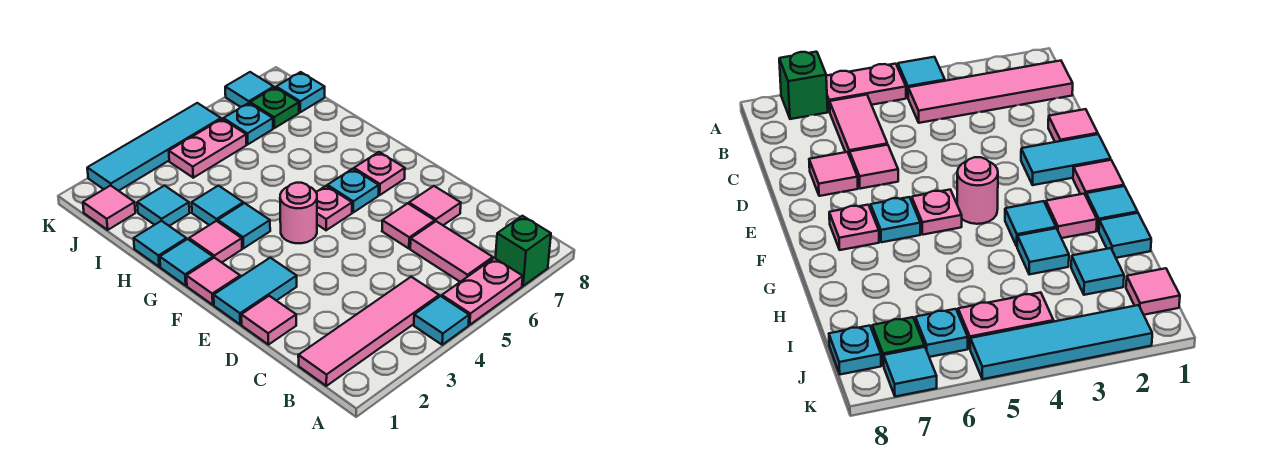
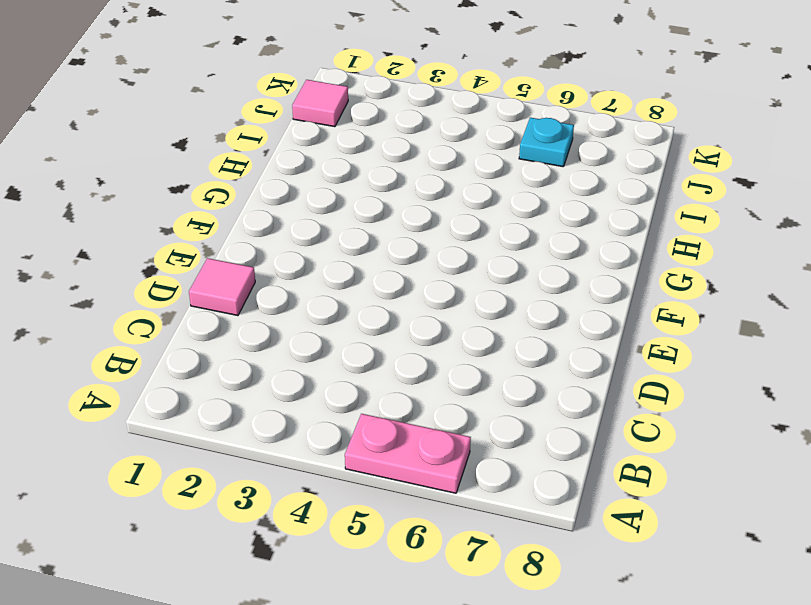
none -> cyan 1x1 tile [414,296,469,345]
none -> green 1x1 brick [495,216,551,286]
none -> pink 1x4 tile [298,277,439,386]

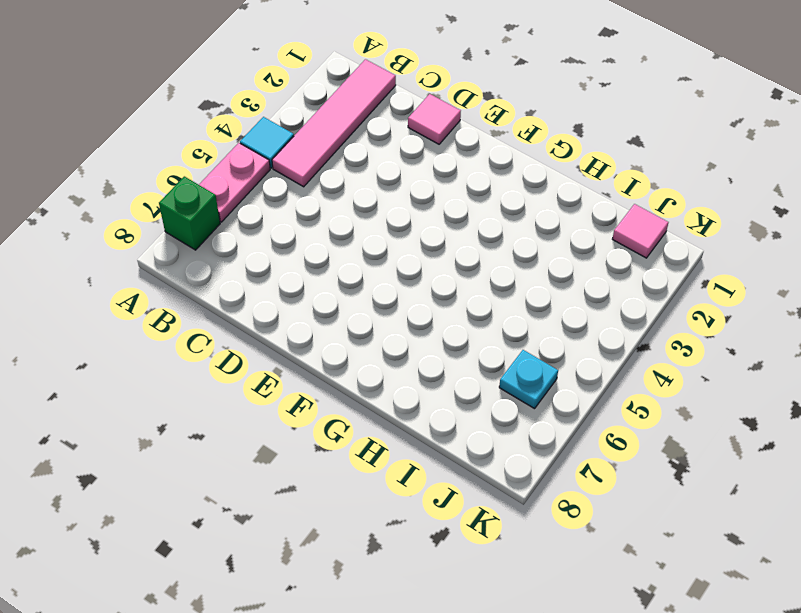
none -> pink 1x2 tile [410,221,493,282]
none -> pink 1x1 tile [382,203,435,249]
none -> pink 1x1 tile [409,186,461,225]

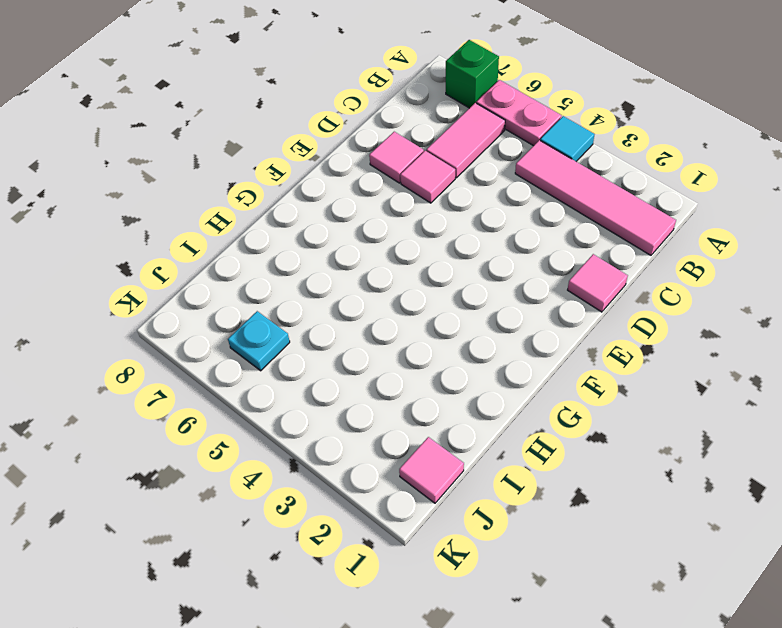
none -> cyan 1x2 tile [214,258,297,324]
none -> pink 1x1 tile [186,258,240,305]
none -> pink 1x1 round brick [280,183,317,243]

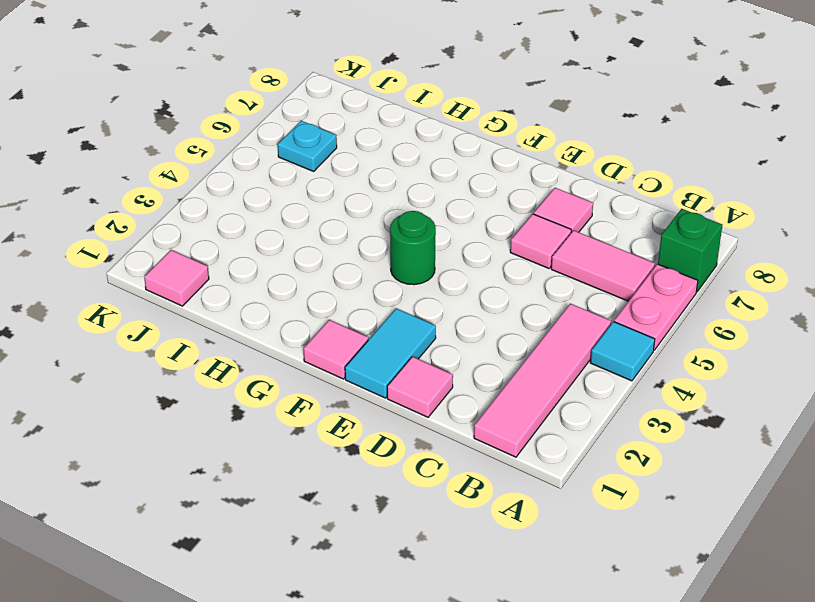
green 1x1 round brick [390,211,436,285] -> pink 1x1 round brick [280,183,317,243]
none -> pink 1x1 plate [316,186,352,230]
none -> cyan 1x1 plate [327,169,379,212]
none -> pink 1x1 plate [354,152,405,195]

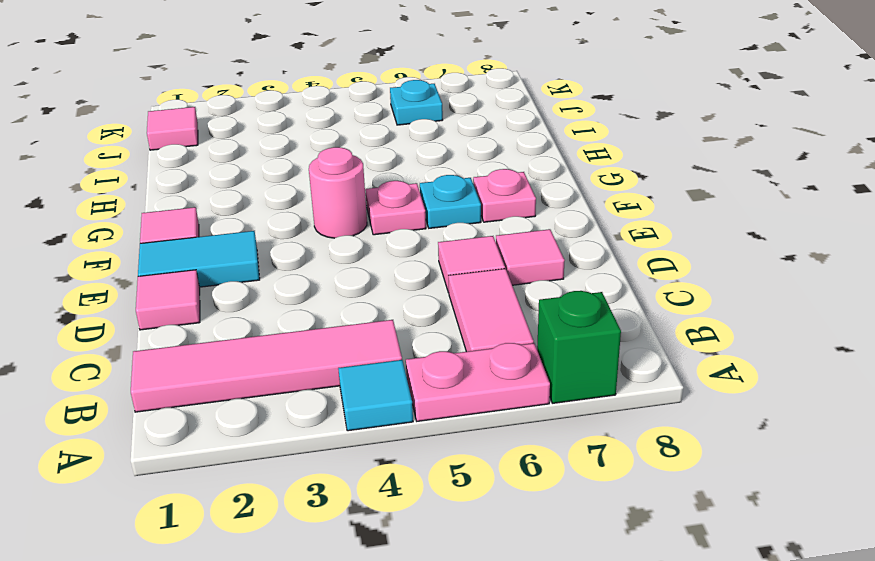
none -> cyan 1x1 tile [160,239,213,285]
none -> pink 1x1 tile [189,221,242,262]
none -> cyan 1x1 tile [218,203,270,248]

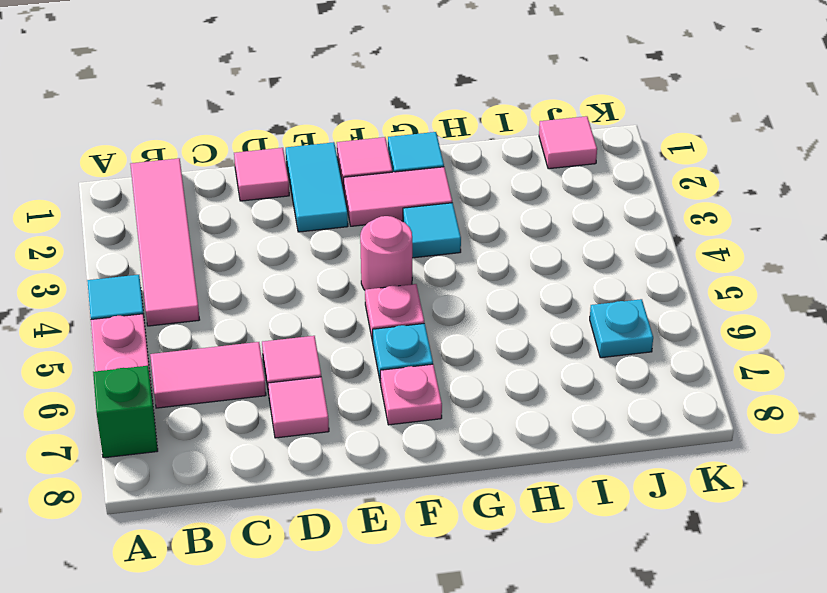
pink 1x2 tile [344,167,452,226] -> pink 1x1 tile [189,221,242,262]
none -> cyan 1x1 tile [134,221,186,267]
none -> cyan 1x1 tile [192,186,243,225]
none -> cyan 1x1 tile [137,186,189,226]

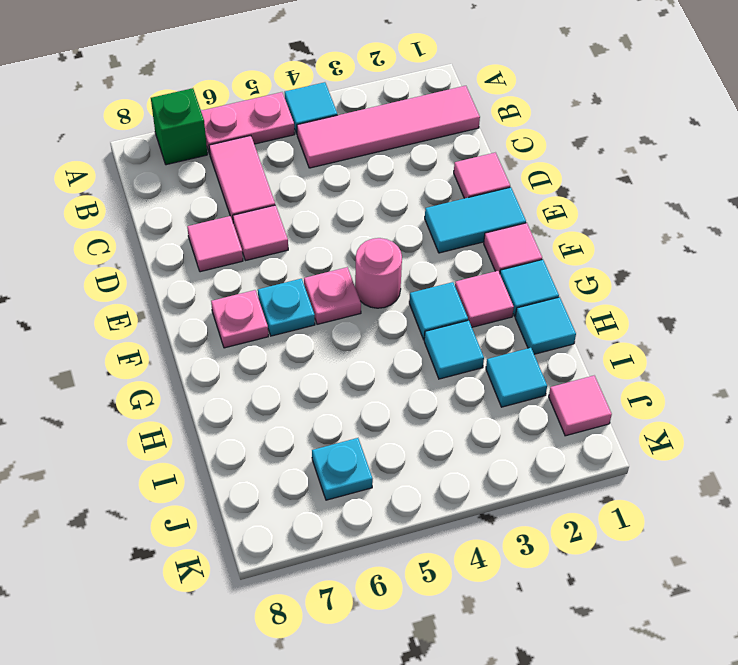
none -> pink 1x2 plate [169,119,246,178]
none -> green 1x1 plate [250,88,299,128]
none -> cyan 1x1 plate [276,72,325,112]

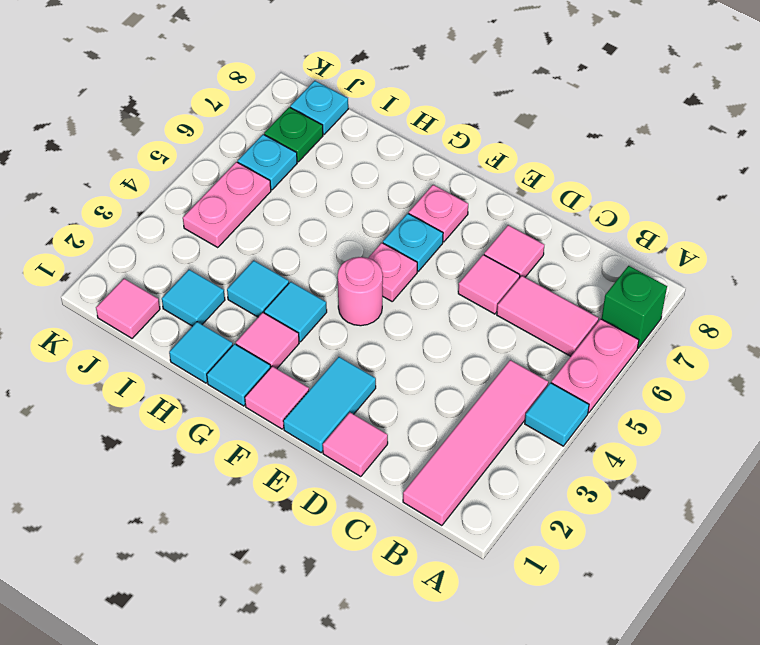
none -> cyan 1x4 tile [87,103,221,191]
none -> cyan 1x1 tile [225,72,274,107]

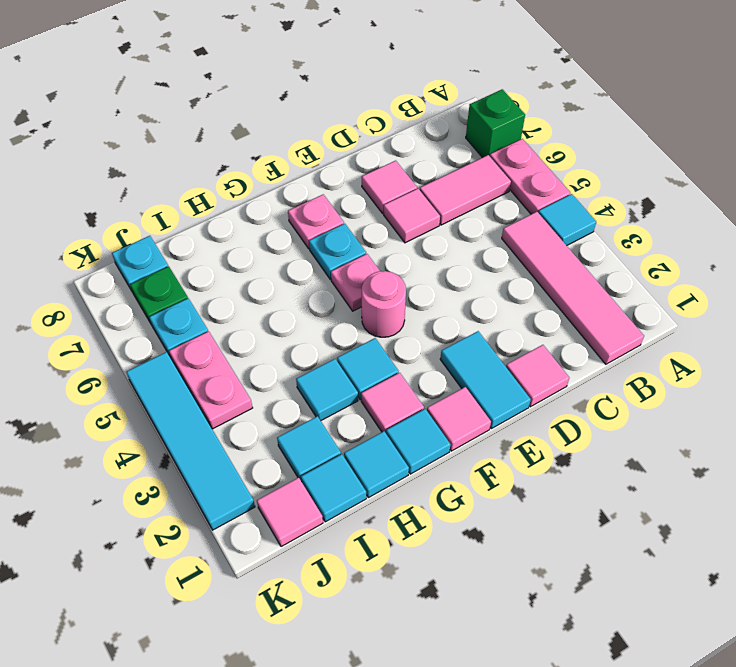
cyan 1x1 tile [301,454,366,522] -> cyan 1x1 tile moved to [225,72,274,107]

